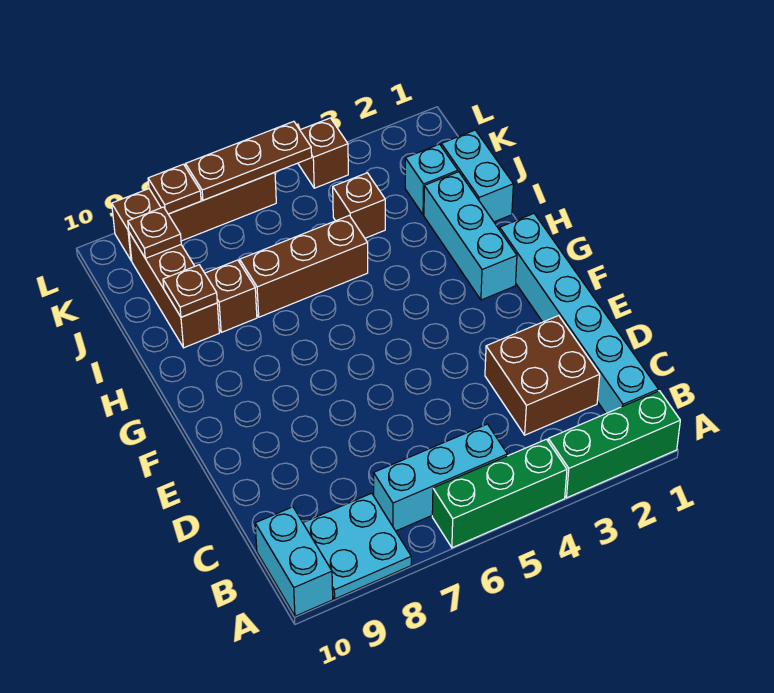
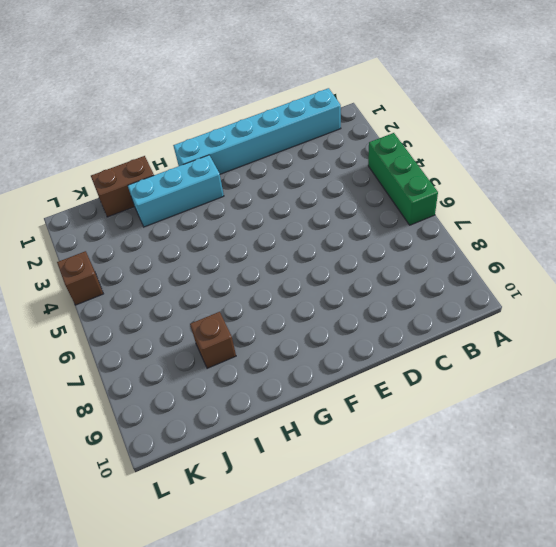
brown 1x2 brick [91,156,154,217] -> cyan 1x2 brick [441,130,513,222]
none -> green 1x3 brick [548,391,680,498]
none -> cyan 2x2 plate [303,493,411,599]
none -> cyan 1x2 brick [255,507,333,616]

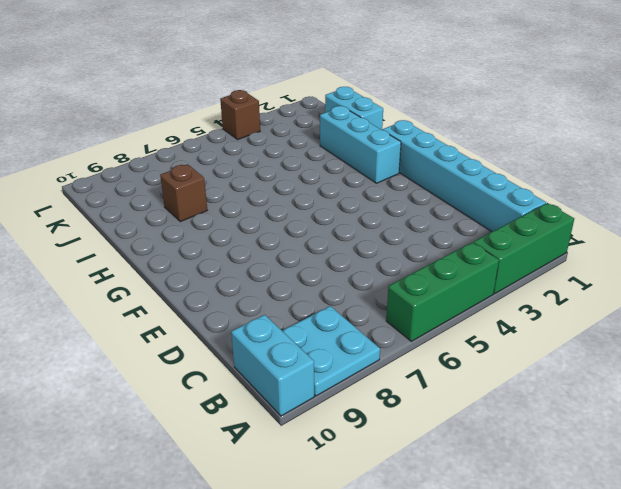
none -> cyan 1x3 brick [374,424,507,531]
none -> brown 2x2 brick [485,316,600,435]
none -> brown 1x3 brick [240,215,368,317]

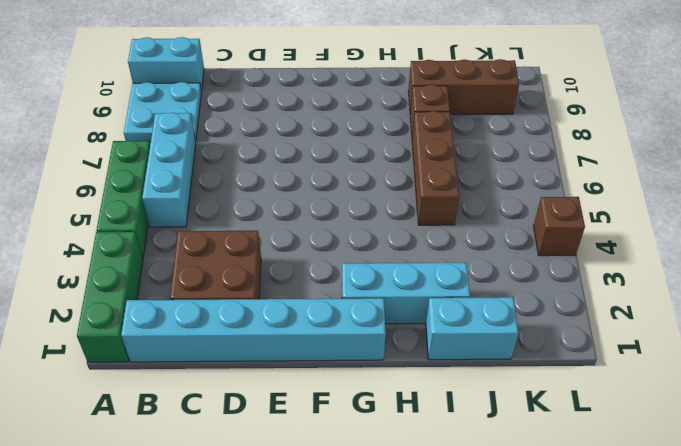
none -> cyan 1x1 brick [405,144,458,215]
none -> brown 1x1 brick [333,173,385,238]
none -> brown 1x4 brick [112,172,276,261]

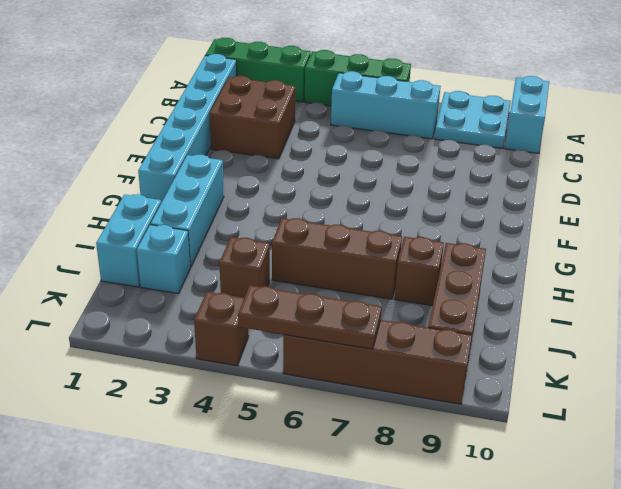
none -> brown 1x1 plate [163,265,217,317]
none -> brown 1x1 plate [128,207,181,259]
none -> brown 1x1 plate [148,164,201,214]

